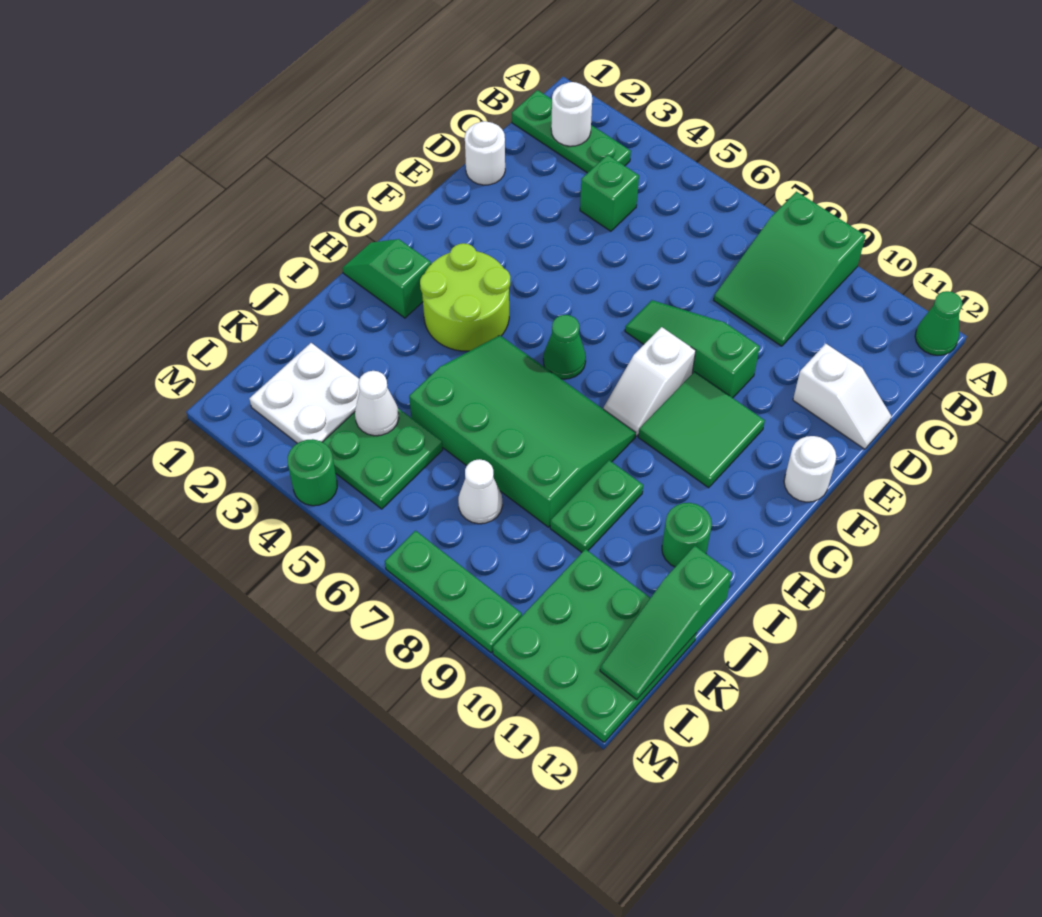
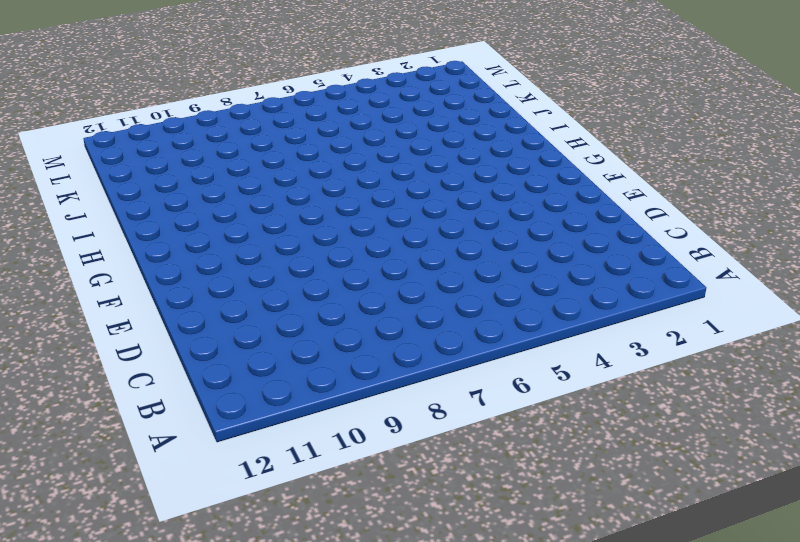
none -> green 2x3 slope [714,192,866,346]
none -> green 1x1 cone [915,291,962,355]
none -> green 1x3 plate [512,90,631,173]

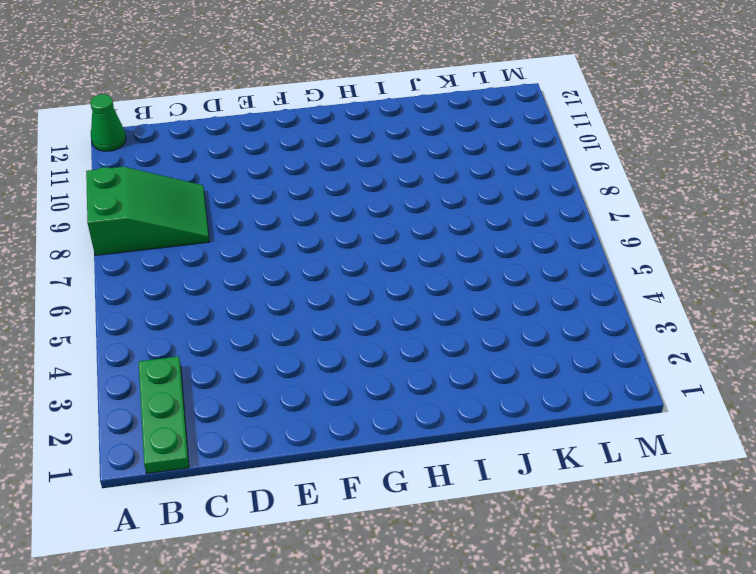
none -> green 1x1 brick [580,155,639,231]
none -> white 1x1 round brick [465,121,505,185]
none -> white 1x2 slope [793,344,891,449]

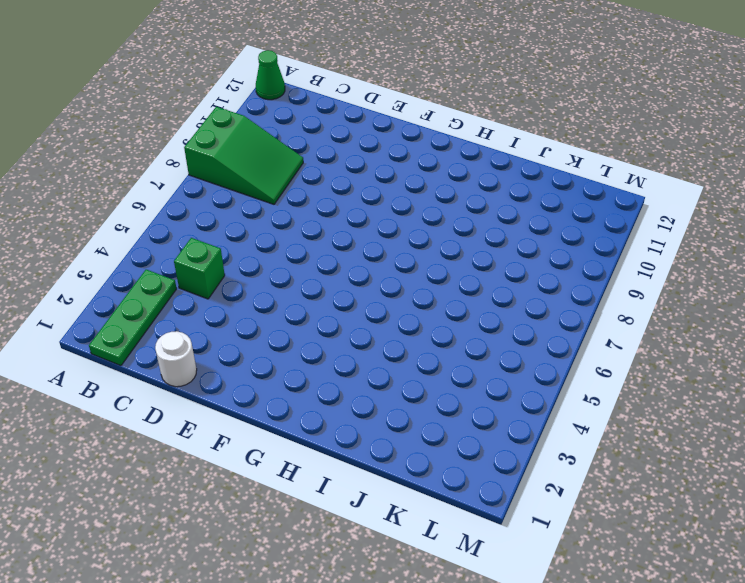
none -> white 1x2 slope [793,344,891,449]
none -> green 1x3 slope [625,300,760,398]
none -> white 1x2 slope [604,327,696,436]

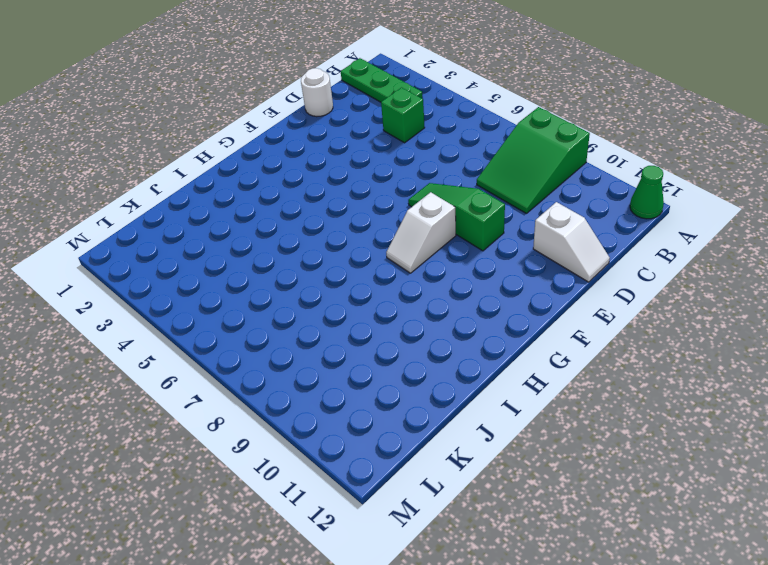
none -> green 2x2 tile [638,372,765,488]
none -> white 1x1 round brick [784,436,836,502]
none -> lime 2x2 round brick [420,243,510,351]

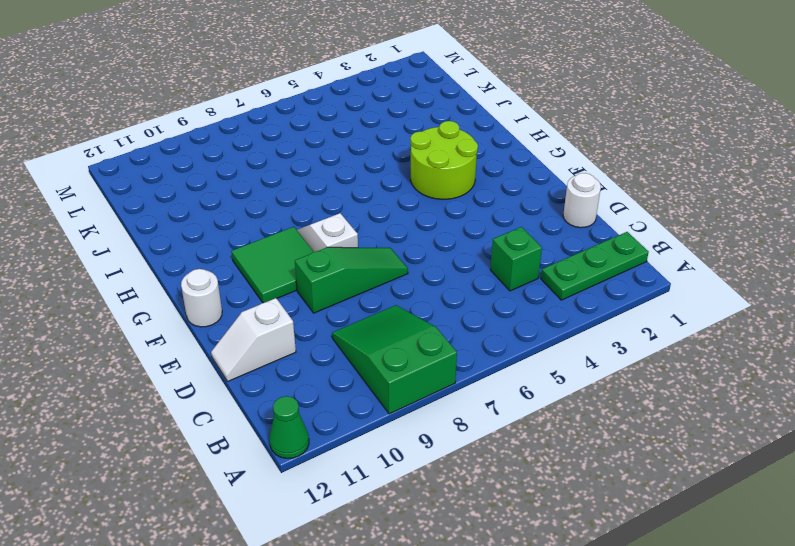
none -> green 1x1 cone [543,315,586,379]
none -> green 1x2 slope [342,239,431,318]
none -> green 3x4 slope [409,335,636,527]

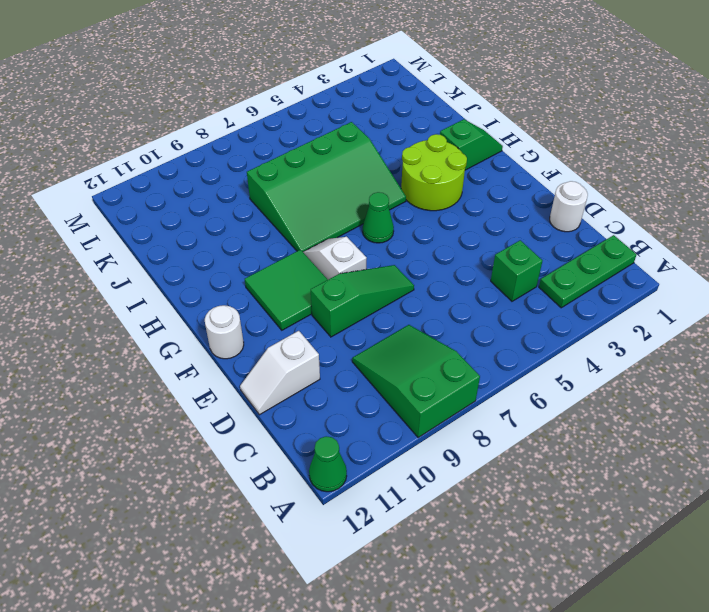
none -> green 1x2 plate [550,460,643,552]
none -> green 1x1 round brick [662,503,712,567]
none -> white 2x2 plate [249,343,360,443]

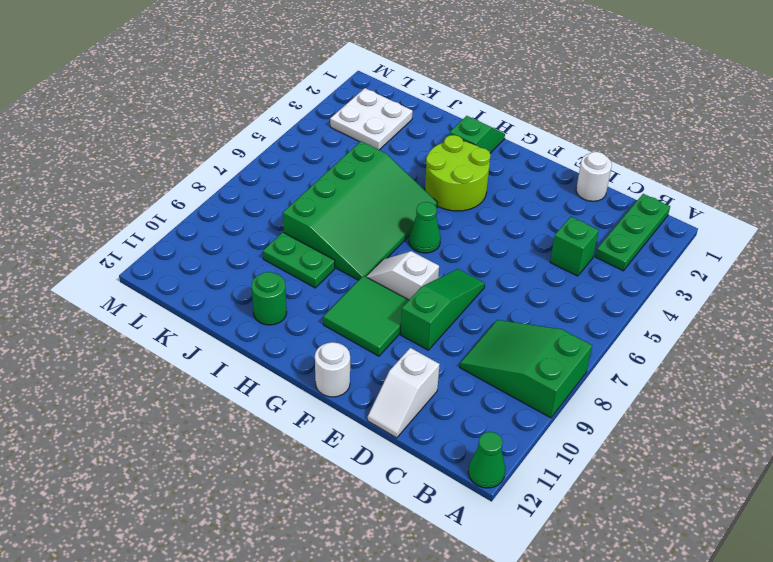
none -> green 2x2 plate [323,408,443,509]
none -> white 1x1 cone [458,459,503,524]
none -> green 3x3 plate [493,549,696,742]

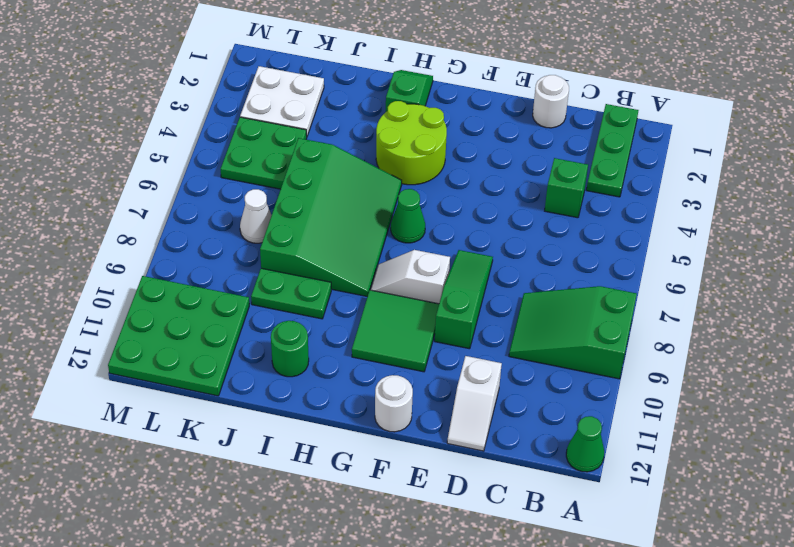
none -> green 1x1 round brick [288,439,337,506]
none -> green 1x3 plate [385,531,522,653]
none -> white 1x1 round brick [551,82,592,146]

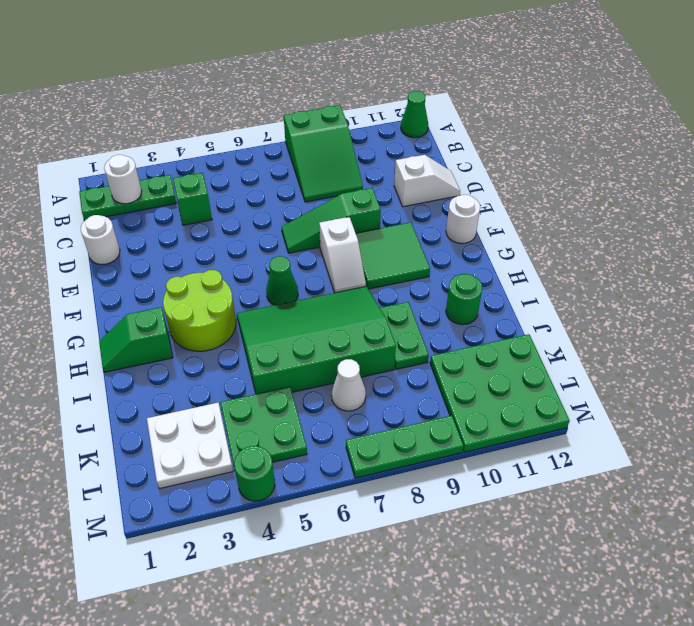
none -> green 1x3 slope [600,546,732,700]
none -> white 1x1 cone [355,371,399,436]

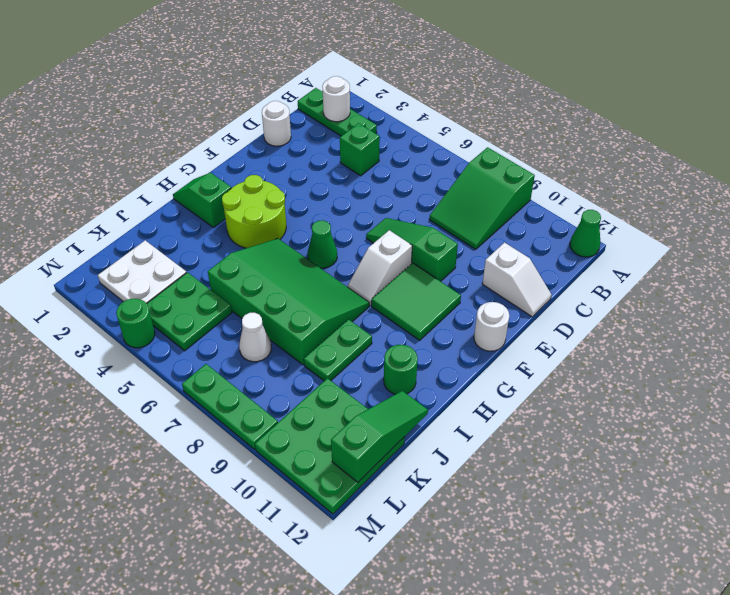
green 1x3 slope [331,391,428,482] -> green 1x3 slope turned to [600,546,732,700]
none -> white 1x1 cone [355,371,399,436]

